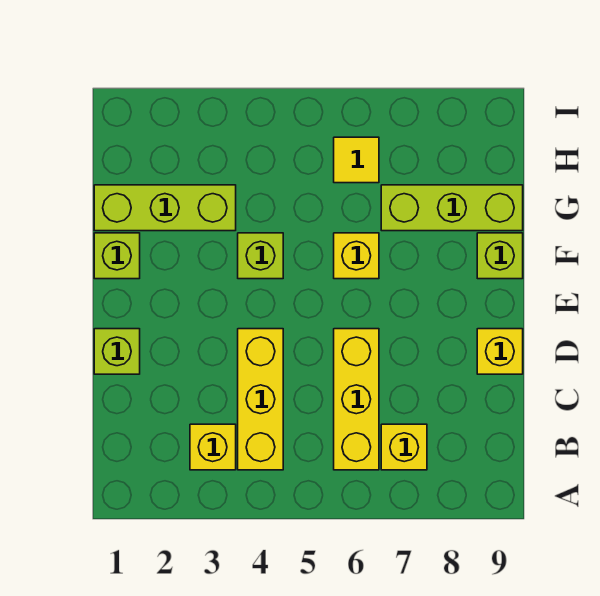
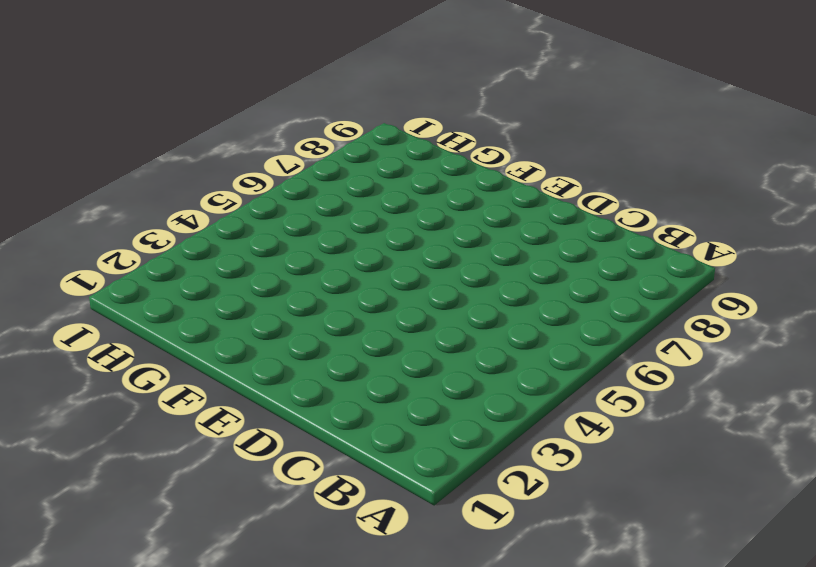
none -> yellow 1x1 brick [190,424,236,470]
none -> yellow 1x3 brick [238,329,283,470]
none -> yellow 1x3 brick [334,329,379,470]

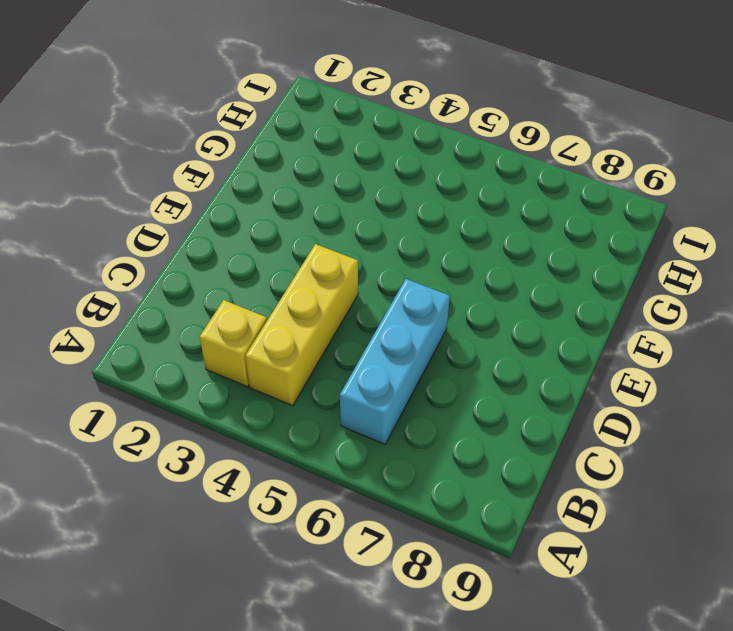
cyan 1x3 brick [340,279,450,444] -> yellow 1x3 brick [334,329,379,470]
none -> yellow 1x1 brick [381,424,427,470]
none -> lime 1x1 brick [94,329,140,374]
none -> yellow 1x1 brick [477,329,523,374]

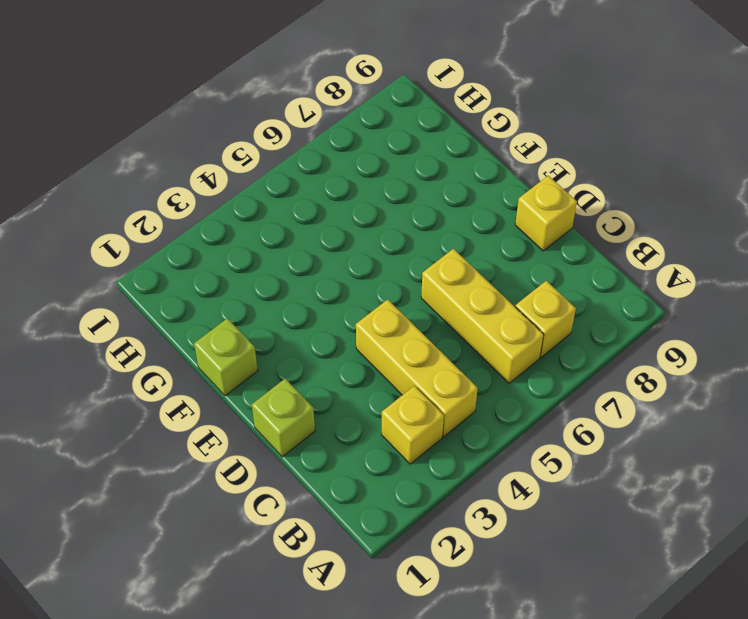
none -> lime 1x1 brick [238,233,283,279]
none -> yellow 1x1 brick [334,233,379,279]
none -> lime 1x1 brick [477,233,523,279]

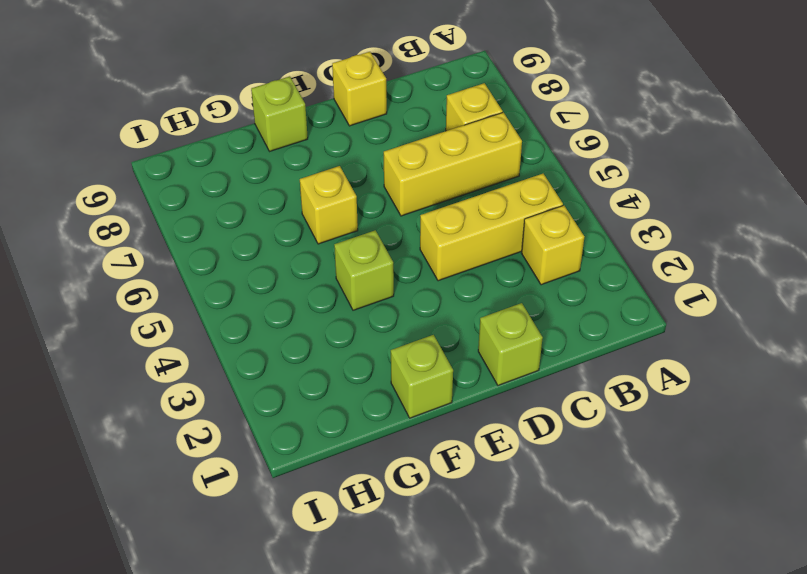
none -> lime 1x3 brick [94,185,236,231]
none -> lime 1x3 brick [381,185,523,231]
none -> yellow 1x1 tile [334,137,379,183]

